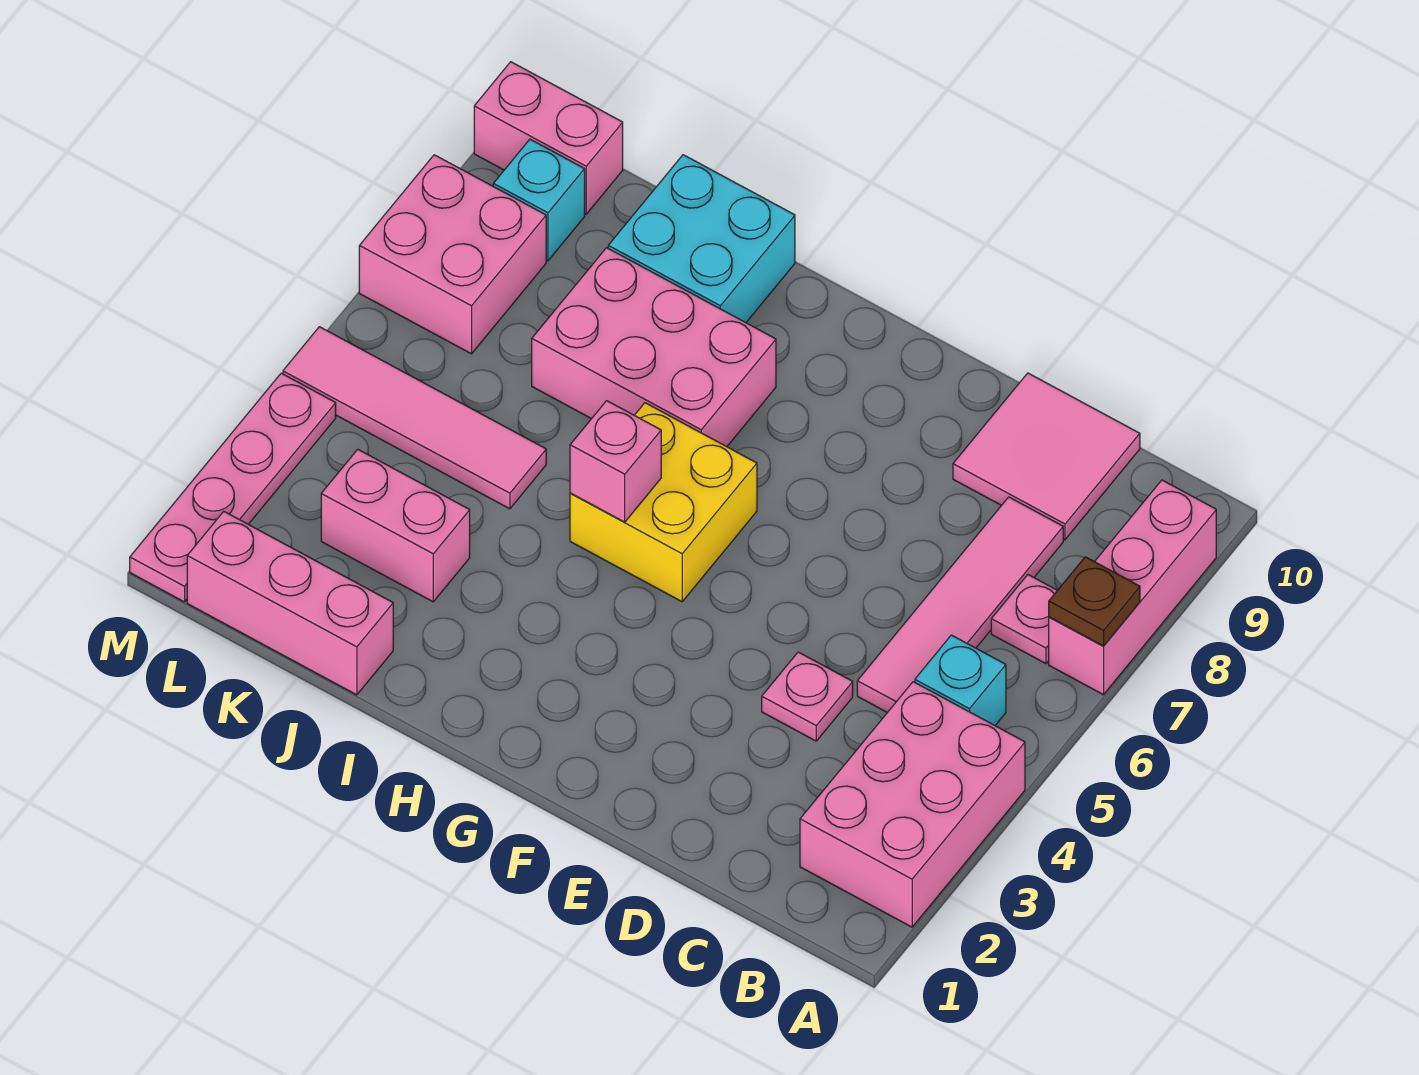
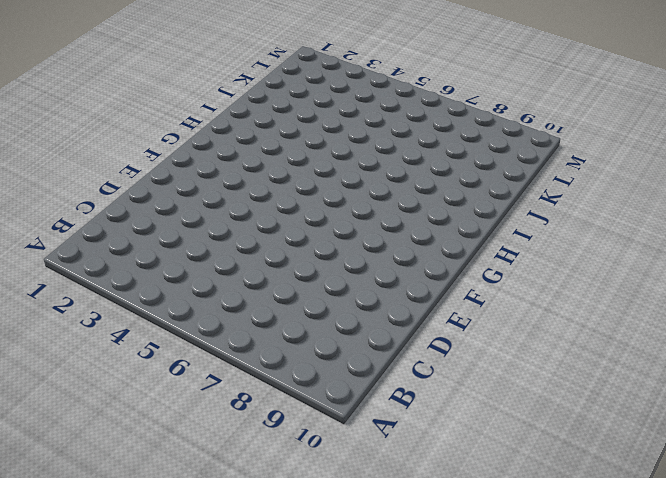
none -> pink 2x3 brick [800,682,1025,927]
none -> pink 1x3 brick [1049,480,1216,695]
none -> cyan 1x1 brick [915,635,1006,725]

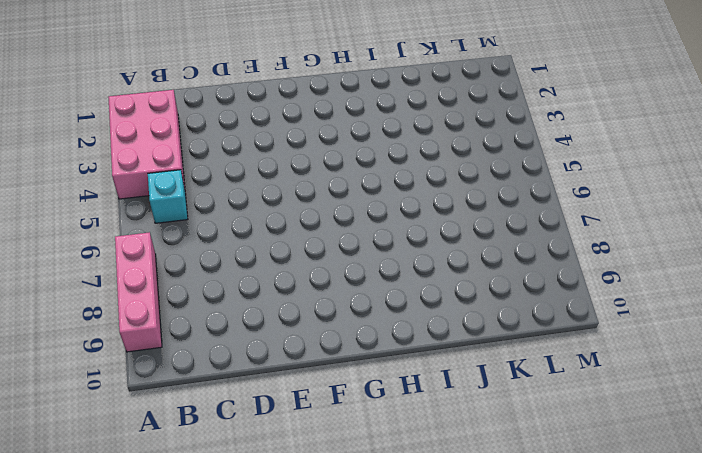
none -> pink 1x1 plate [991,575,1057,664]
none -> pink 1x4 tile [857,497,1063,712]
none -> pink 2x2 tile [953,373,1140,540]

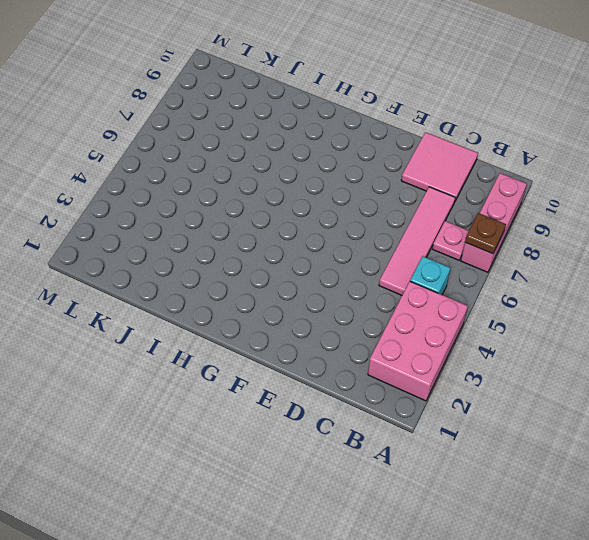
none -> pink 1x1 plate [762,652,853,741]
none -> yellow 2x2 brick [570,403,757,602]
none -> pink 2x3 brick [532,248,776,447]

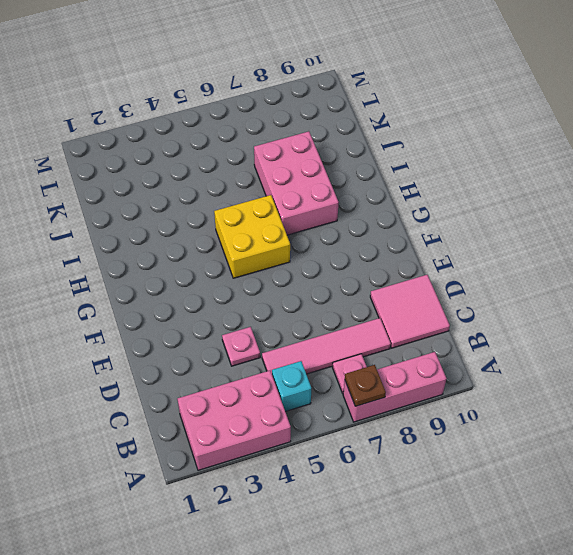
none -> cyan 2x2 brick [608,155,795,323]
none -> pink 1x3 brick [187,512,393,695]
none -> pink 1x2 brick [321,449,470,602]

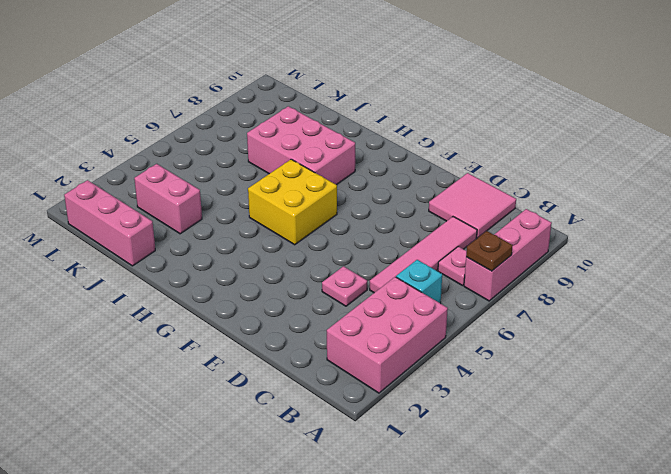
none -> cyan 2x2 brick [608,155,795,323]
none -> pink 1x4 tile [283,327,546,509]
none -> pink 2x2 brick [359,155,546,354]

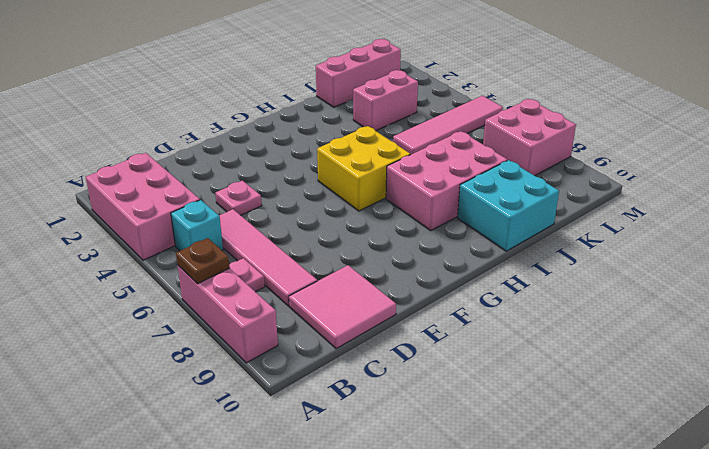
none -> cyan 1x1 brick [493,139,585,261]
none -> pink 1x2 brick [474,62,623,214]
none -> pink 1x4 plate [130,373,336,602]

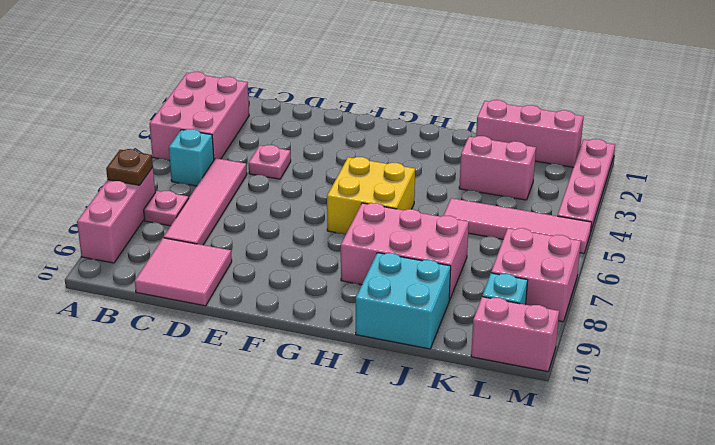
none -> pink 1x1 brick [570,401,661,522]

